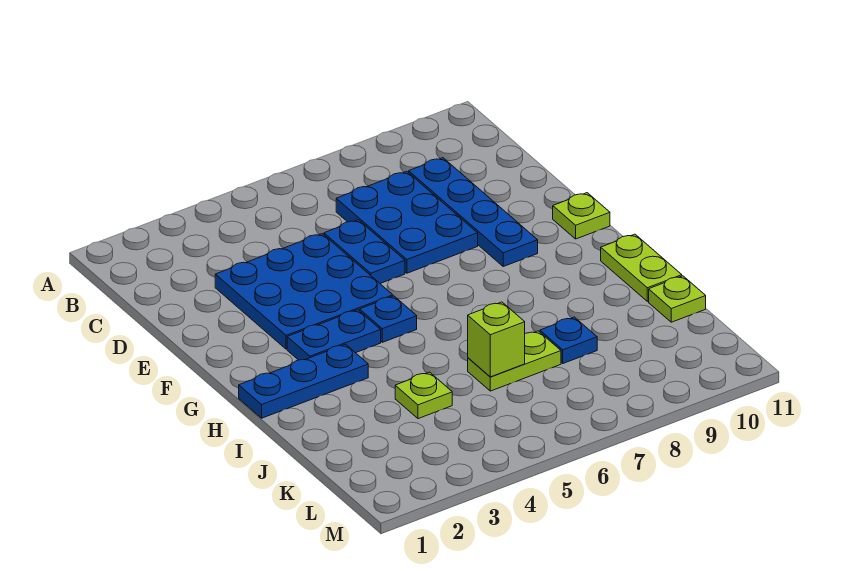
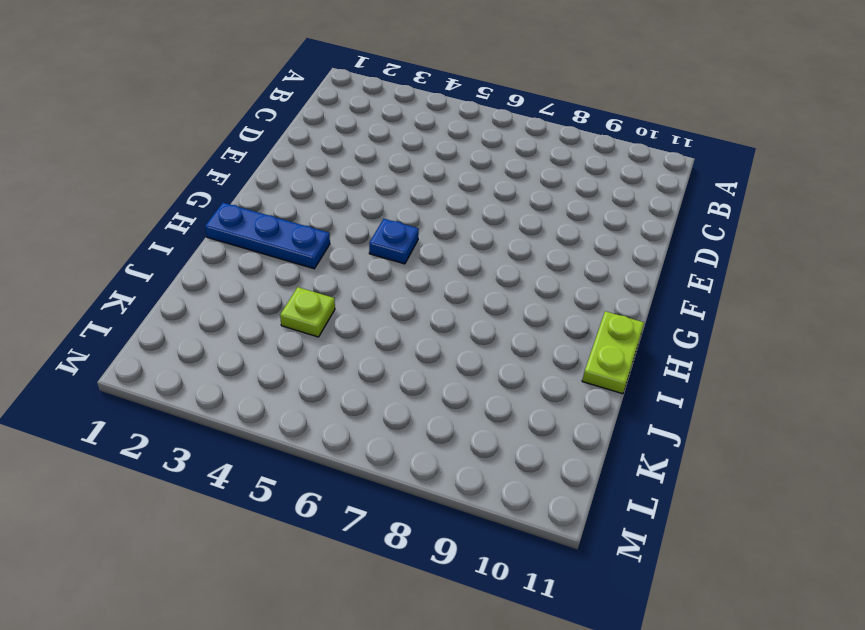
none -> blue 2x3 plate [336,171,478,273]
none -> blue 1x4 plate [409,158,538,266]
none -> blue 3x3 plate [215,234,393,349]

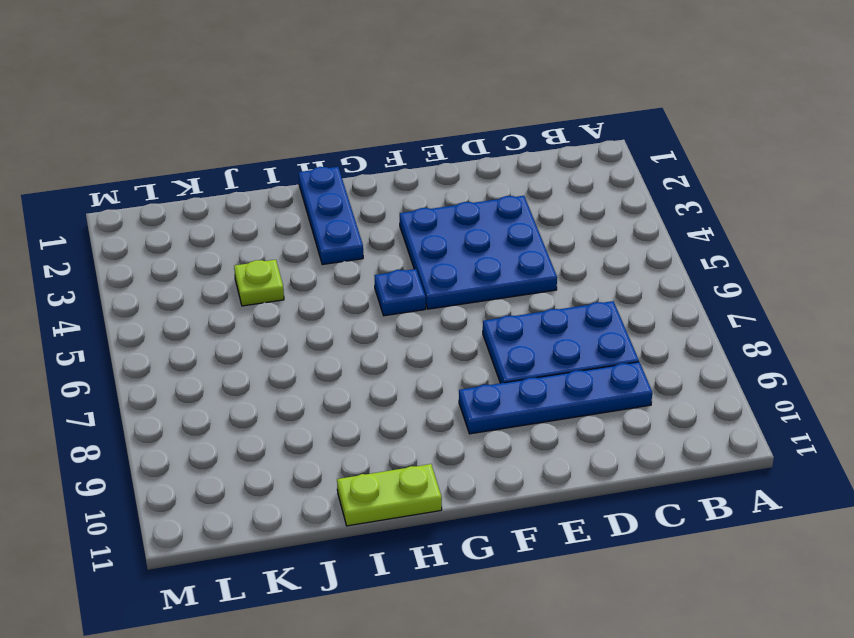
none -> blue 1x2 plate [324,220,405,283]
none -> lime 1x1 plate [553,193,610,239]
none -> blue 1x2 plate [287,310,381,360]

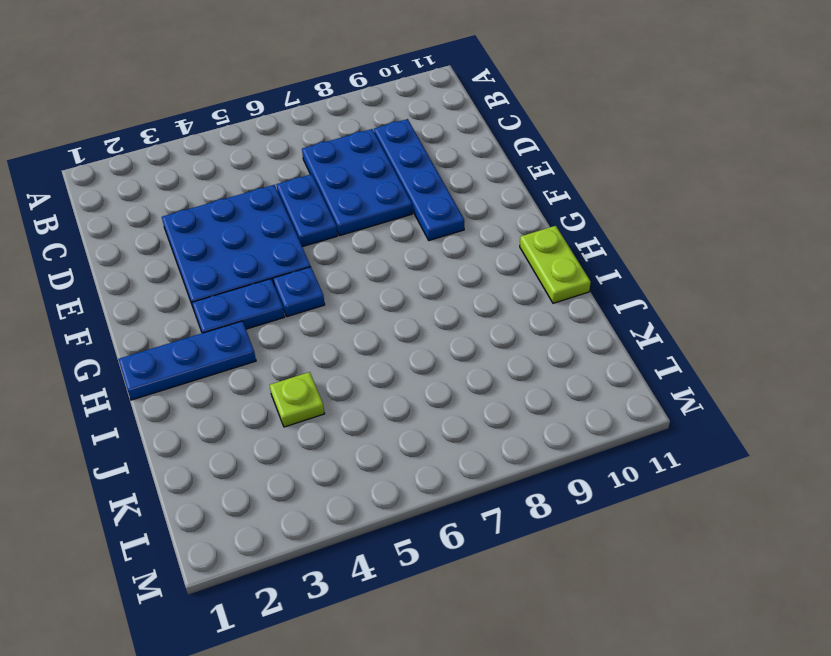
none -> lime 1x1 plate [553,193,610,239]
none -> lime 1x2 plate [468,331,561,391]
none -> blue 1x1 plate [540,317,597,363]

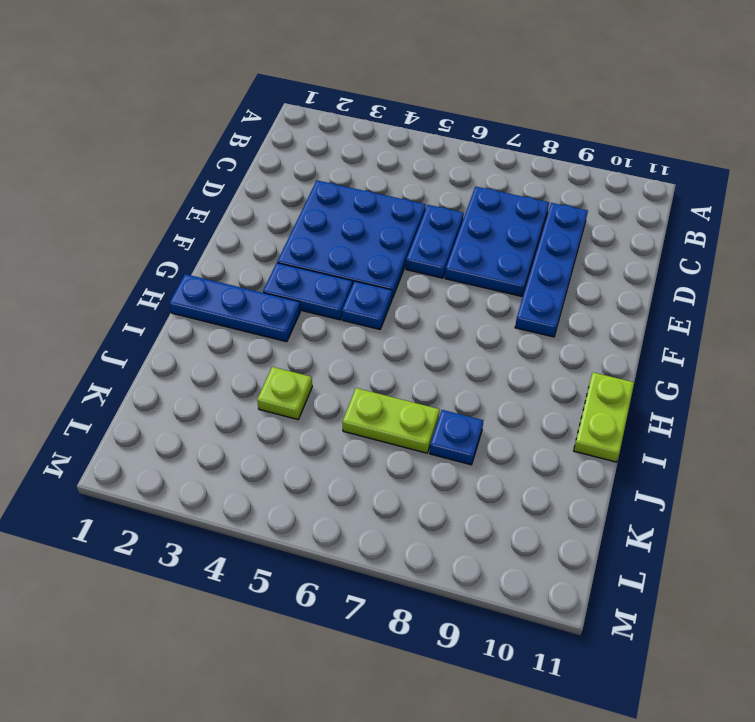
none -> lime 1x1 plate [553,193,610,239]
none -> lime 1x1 plate [649,276,706,322]
none -> lime 1x1 brick [468,302,525,377]

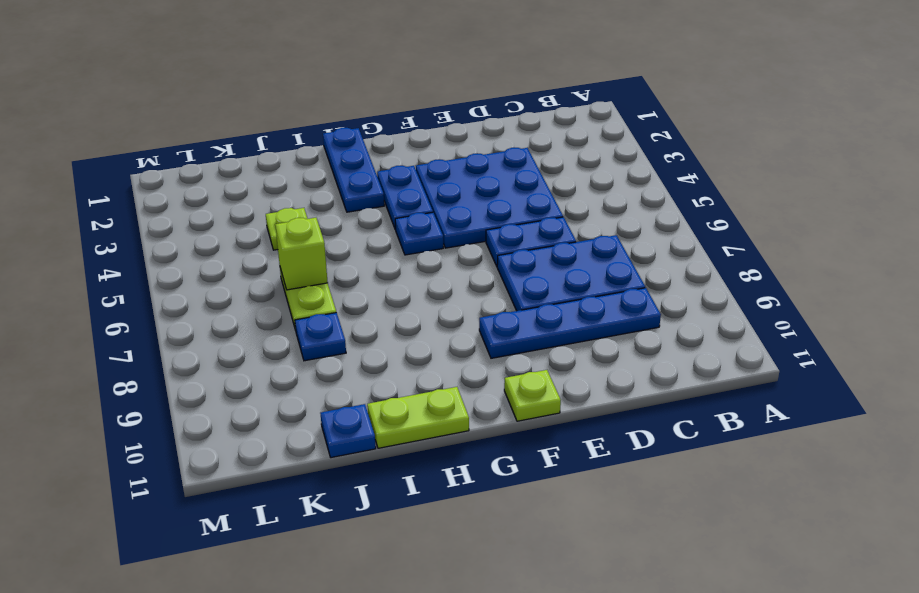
blue 1x1 plate [321,404,376,458] -> lime 1x1 plate [649,276,706,322]

